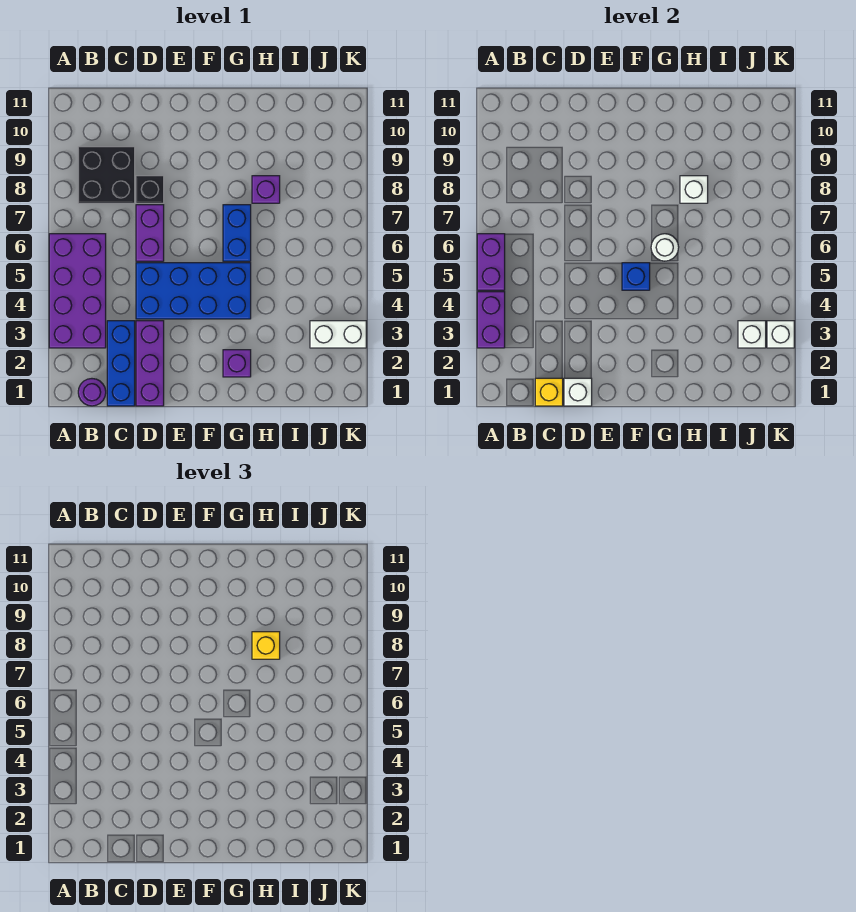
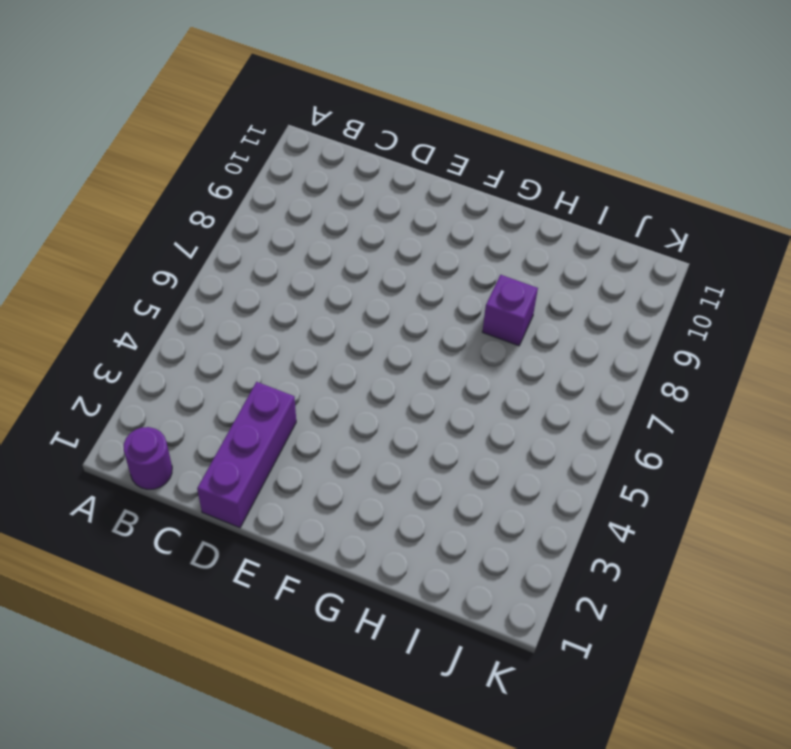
none -> purple 2x4 brick [49,234,106,348]
none -> black 2x2 brick [78,147,135,203]
none -> blue 1x3 brick [107,321,135,406]

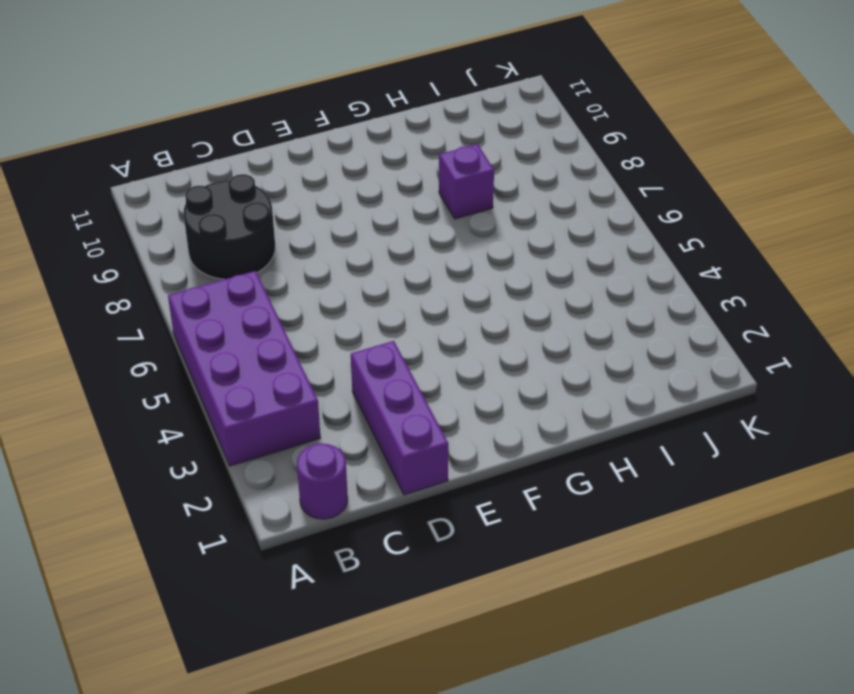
black 2x2 round brick [184,174,275,279] -> black 2x2 brick [78,147,135,203]
none -> blue 1x3 brick [107,321,135,406]
none -> blue 2x4 brick [136,263,251,319]
none -> purple 1x2 brick [136,205,164,261]

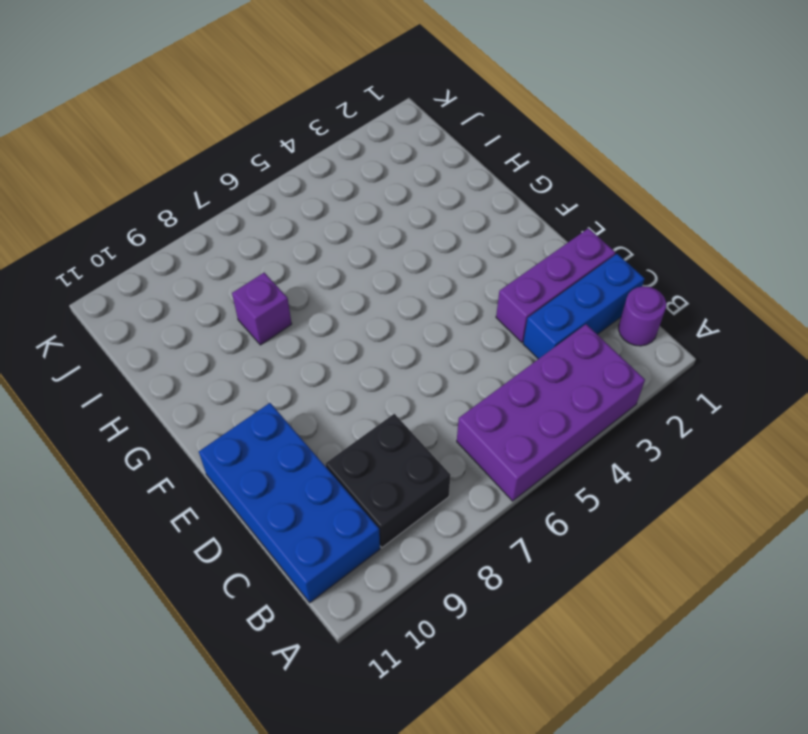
blue 2x4 brick [199,403,380,603] -> blue 2x4 brick moved to [136,263,251,319]
none -> purple 1x2 brick [136,205,164,261]
none -> black 1x1 brick [136,176,164,203]
none -> purple 1x1 brick [223,350,251,377]

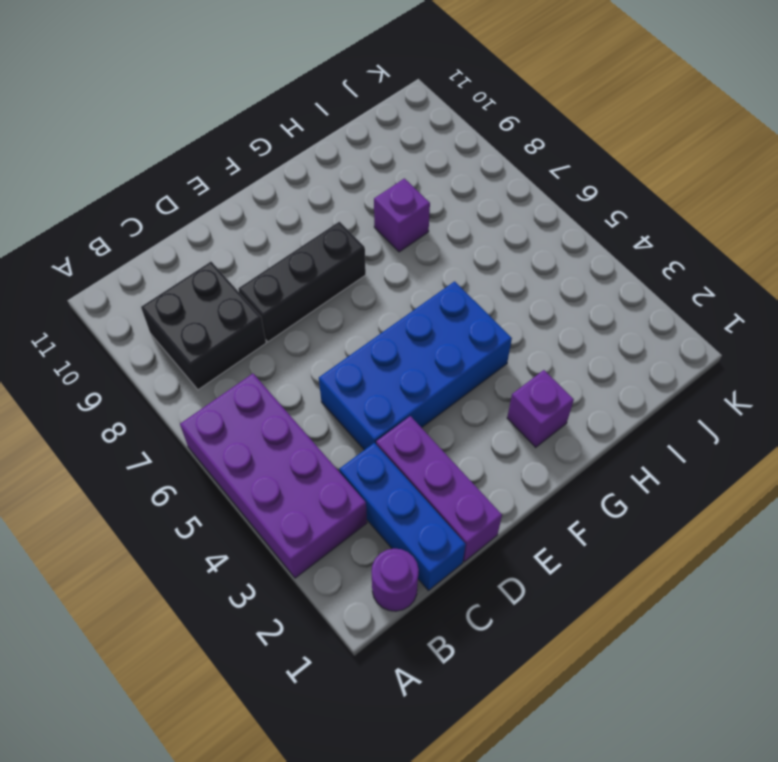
black 1x3 brick [238,222,366,342] -> black 1x1 brick [136,176,164,203]
none -> purple 1x2 brick [136,205,164,261]
none -> blue 1x2 brick [223,205,251,261]
none -> white 1x2 brick [310,321,366,348]

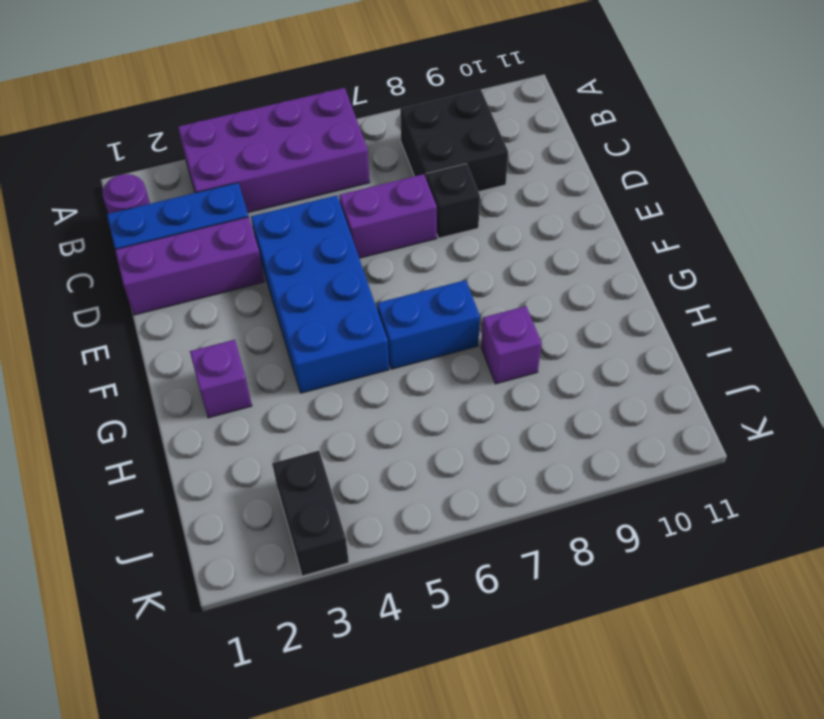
black 1x2 brick [272,451,349,576] -> white 1x2 brick [310,321,366,348]
none -> purple 1x2 brick [477,292,505,348]
none -> purple 1x2 brick [477,234,505,290]
none -> yellow 1x1 brick [535,378,563,406]

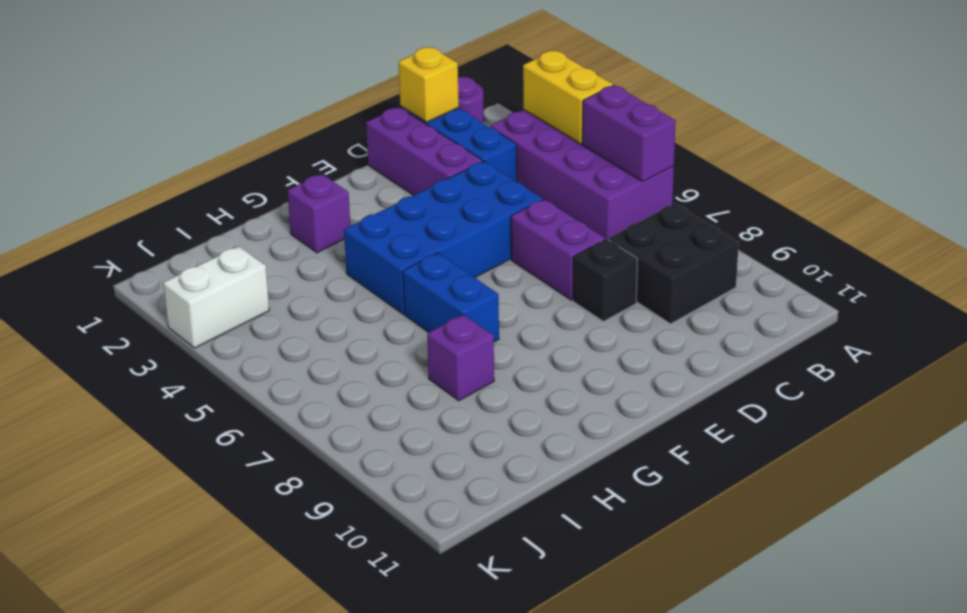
yellow 1x2 brick [523,50,613,144] -> purple 1x2 brick [477,292,505,348]
none -> white 1x1 brick [564,378,592,406]
none -> blue 1x1 brick [622,263,650,290]
none -> white 1x1 round brick [651,234,679,261]

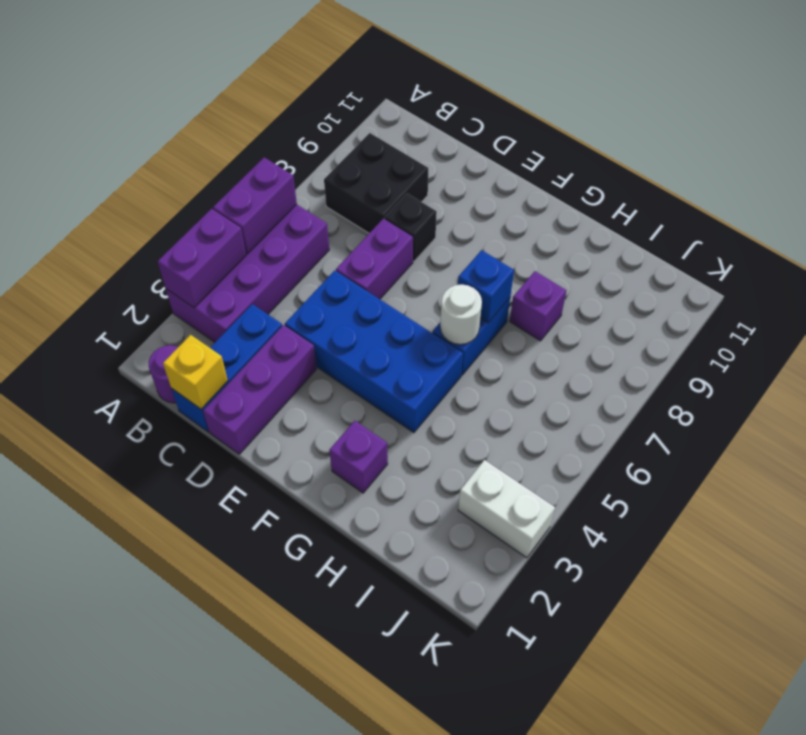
blue 1x1 brick [458,250,514,323] -> blue 1x1 brick moved to [622,263,650,290]
none -> white 1x1 brick [564,378,592,406]
none -> white 1x1 brick [680,176,708,203]
none -> white 1x1 brick [738,321,766,348]

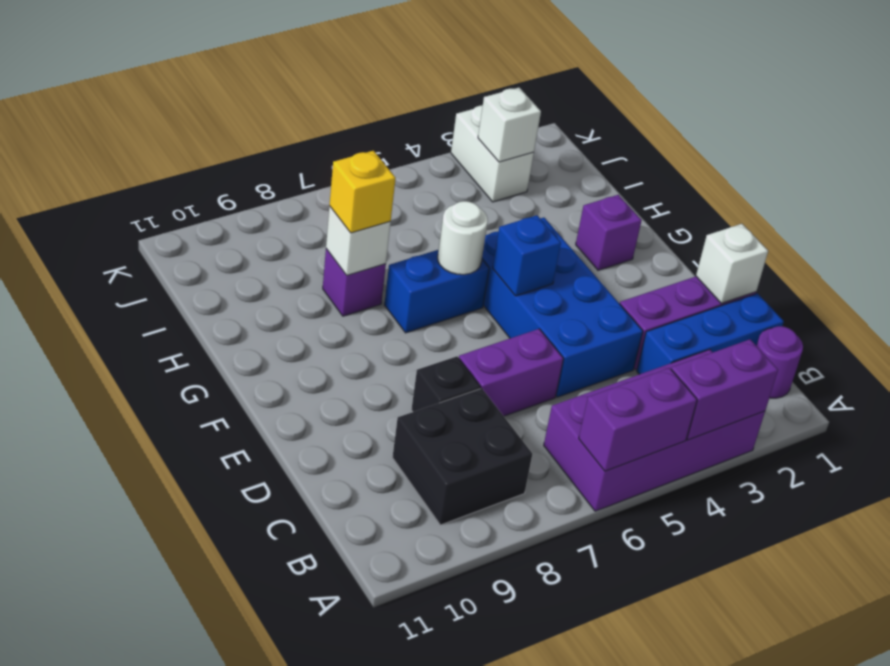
none -> yellow 1x1 brick [535,378,563,406]
none -> white 1x1 brick [767,321,794,348]

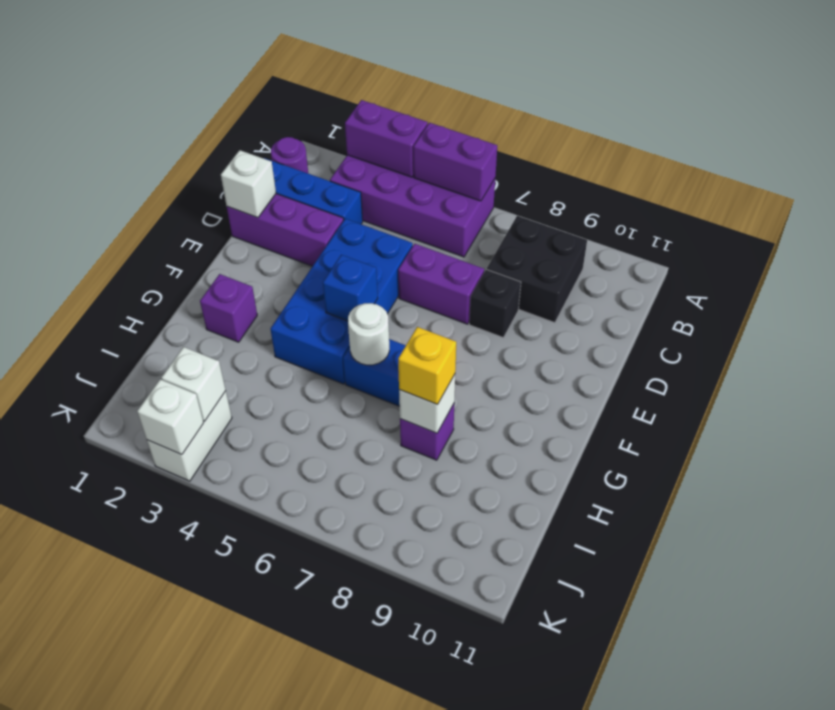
none -> yellow 1x1 brick [535,378,563,406]

